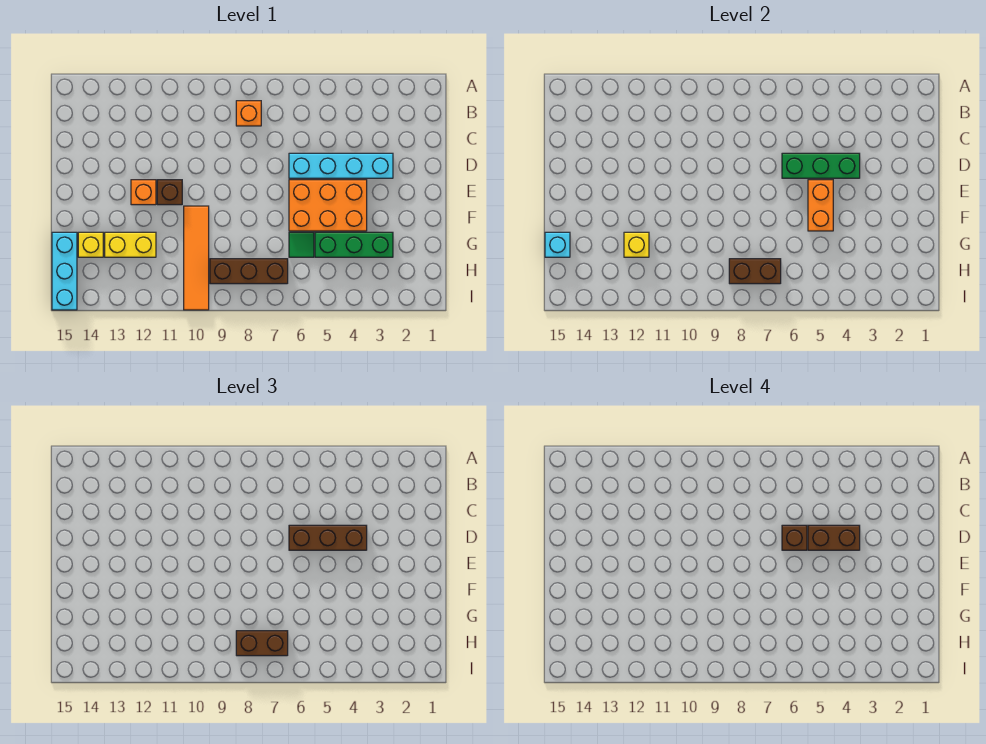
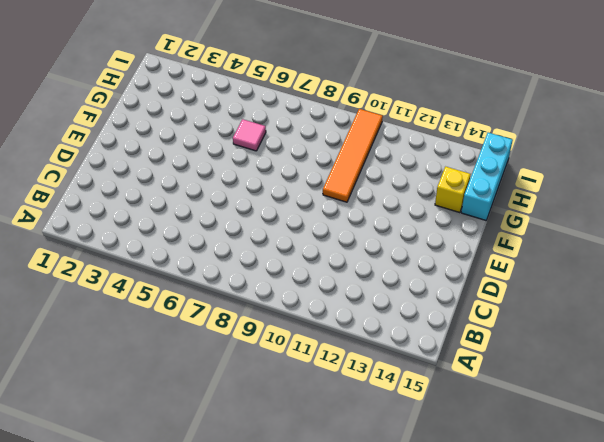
pink 1x1 tile [233,119,266,151] -> green 1x1 tile [289,232,314,257]
none -> orange 1x1 brick [236,101,261,126]
none -> cyan 1x4 brick [289,153,393,178]
none -> orange 2x3 brick [289,180,367,231]

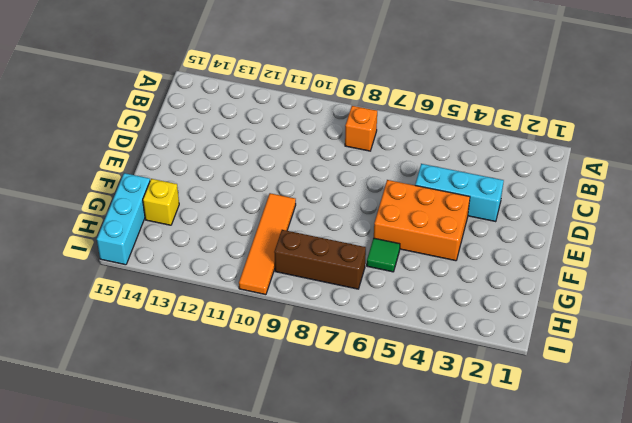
cyan 1x3 brick [415,164,504,222] -> cyan 1x4 brick [289,153,393,178]
none -> brown 1x1 brick [157,180,182,205]
none -> orange 1x1 brick [131,180,156,205]
none -> green 1x3 brick [315,232,393,257]

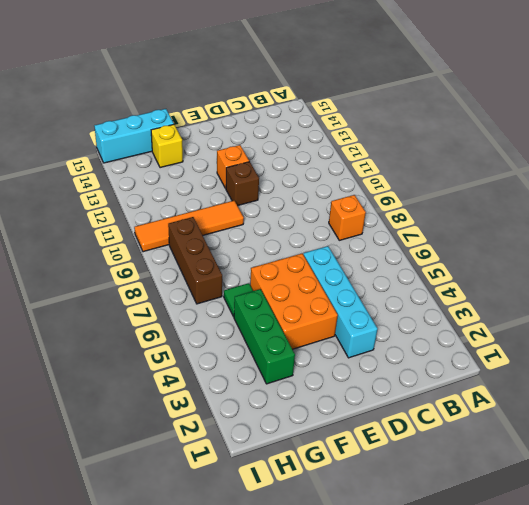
none -> yellow 1x2 brick [105,232,156,257]
none -> green 1x3 brick [782,153,860,178]
none -> orange 1x2 brick [808,180,833,231]

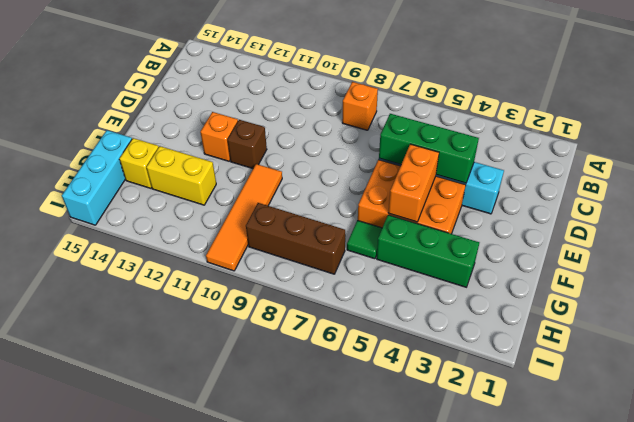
none -> yellow 1x1 brick [624,232,649,257]
none -> cyan 1x1 brick [545,232,570,257]
none -> brown 1x2 brick [729,259,781,284]

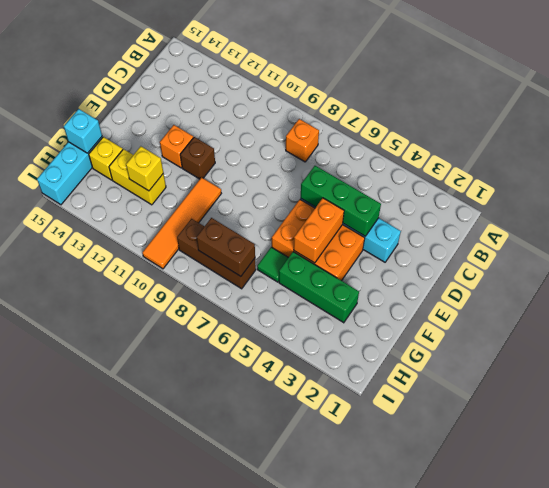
none -> brown 1x3 brick [289,525,367,550]
none -> brown 1x2 brick [236,631,288,656]
none -> brown 1x2 brick [808,525,860,550]

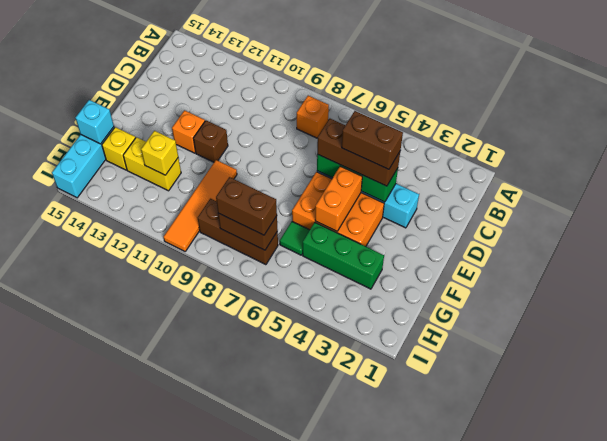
none -> brown 1x1 brick [782,525,807,550]

